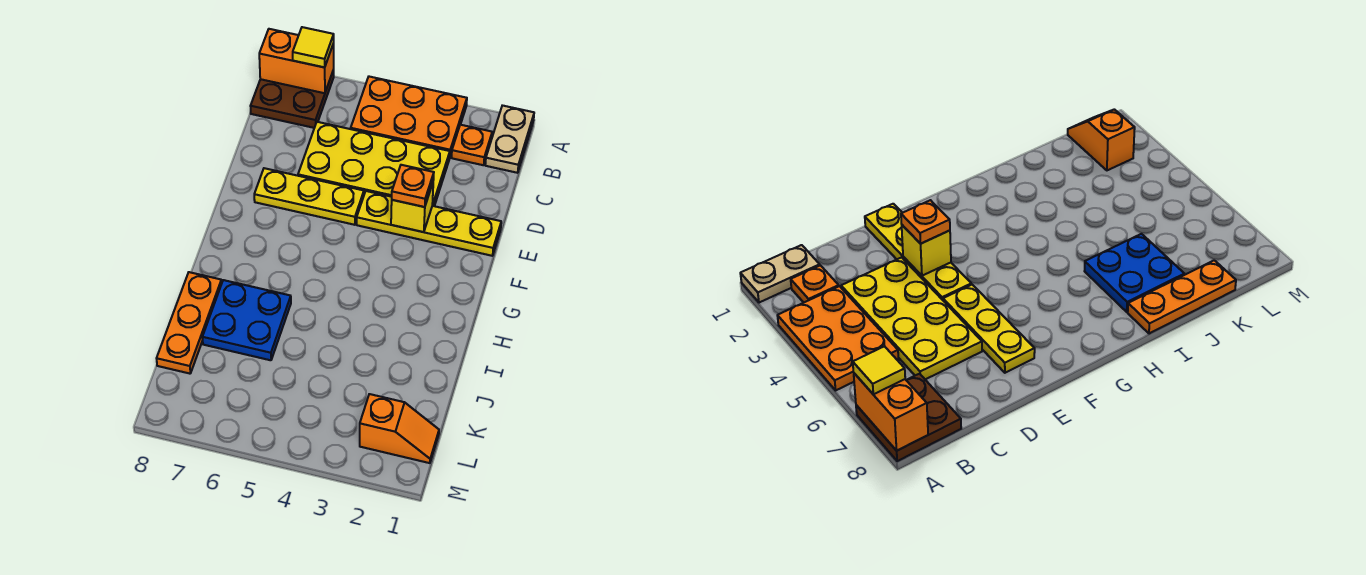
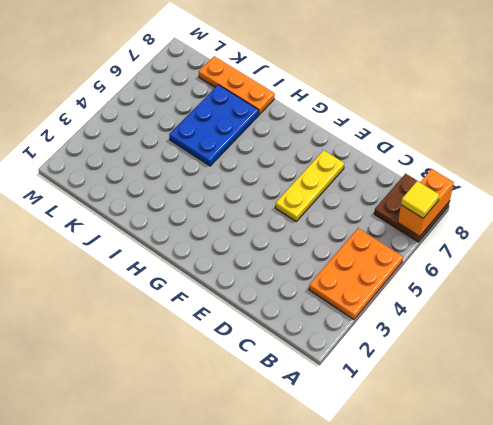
blue 2x3 plate [169,85,259,166] -> blue 2x2 plate [202,280,291,360]
none -> tan 1x2 plate [485,105,534,173]
none -> orange 1x1 plate [452,125,492,165]
none -> yellow 2x4 plate [298,122,450,206]

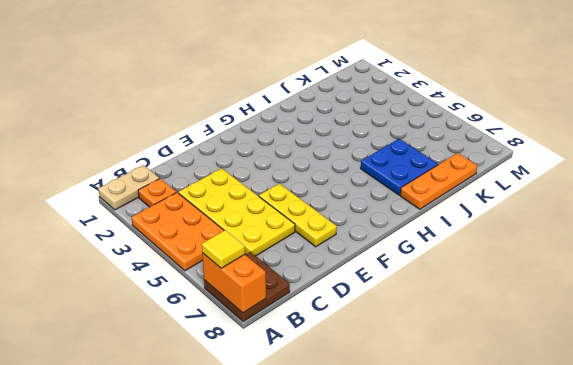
none -> yellow 1x4 plate [357,191,501,256]
none -> orange 1x2 slope [360,394,439,463]
none -> yellow 1x1 brick [391,183,433,232]

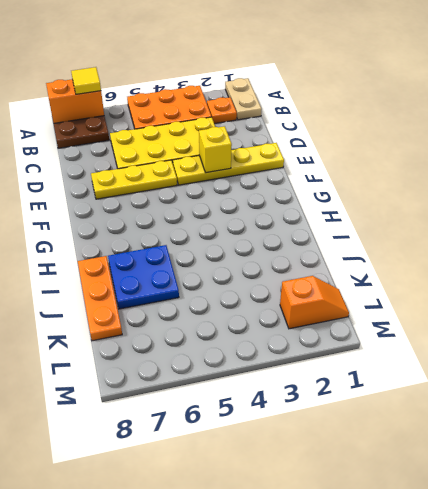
none -> orange 1x1 plate [392,165,434,207]

